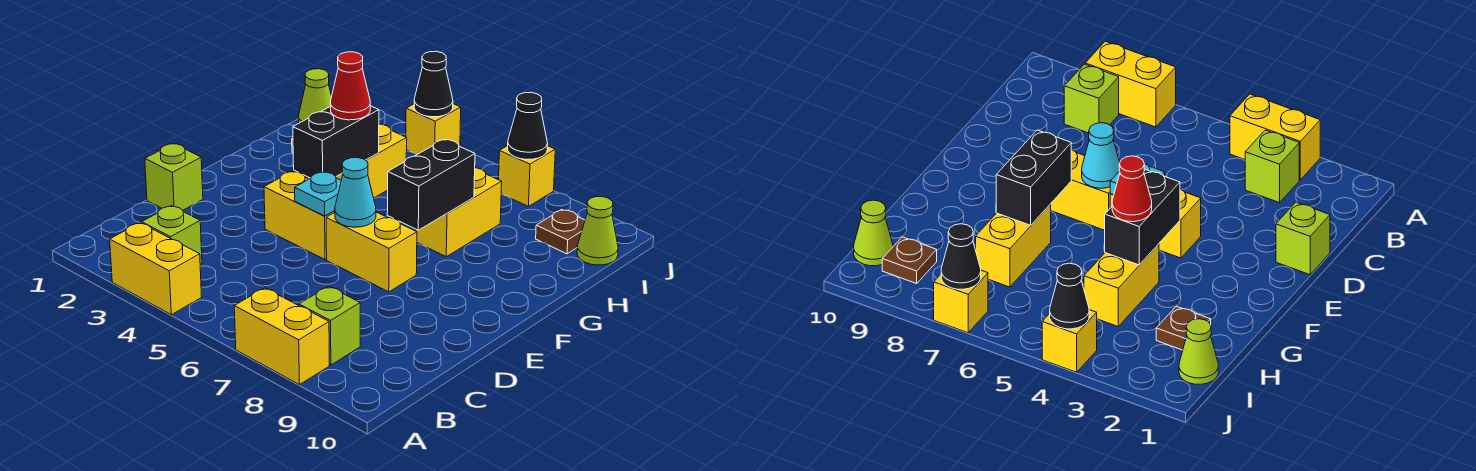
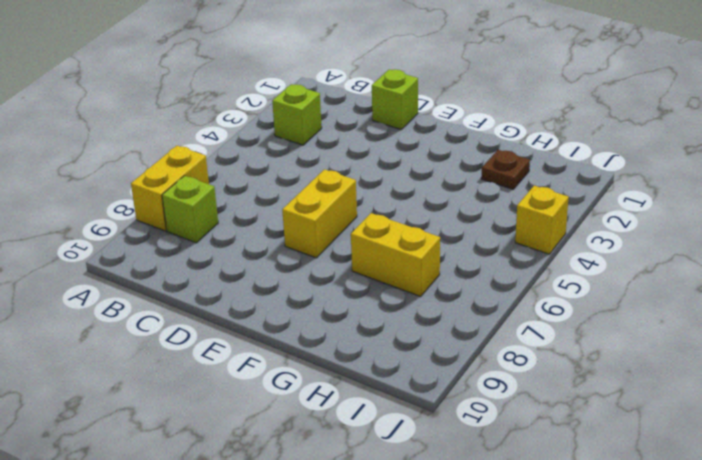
none -> yellow 1x2 brick [110,223,202,315]
none -> yellow 1x2 brick [264,171,335,260]
none -> yellow 1x2 brick [336,124,407,198]

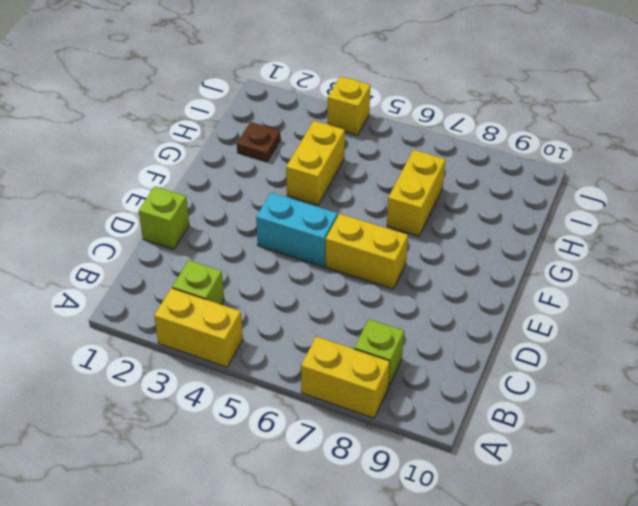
cyan 1x2 brick [256,193,338,267] -> yellow 1x2 brick [264,171,335,260]
none -> lime 1x1 cone [299,69,332,123]
none -> brown 1x1 plate [536,210,585,254]
none -> lime 1x1 cone [577,197,618,265]

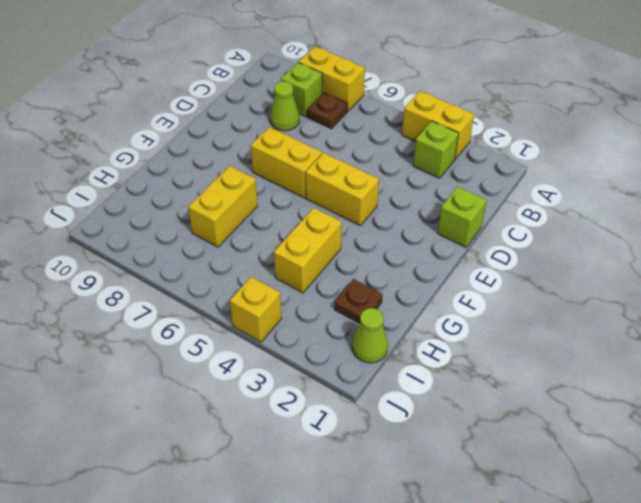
brown 1x1 plate [307,93,348,129] -> brown 1x1 plate moved to [536,210,585,254]
lime 1x1 cone [270,82,299,131] -> lime 1x1 cone moved to [577,197,618,265]
none -> yellow 1x1 brick [499,146,555,206]
none -> cyan 1x1 plate [295,172,341,216]
none -> cyan 1x1 cone [335,158,376,227]

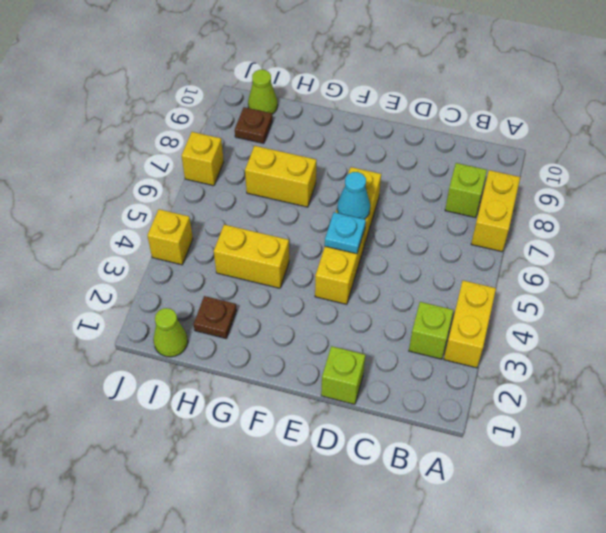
none -> black 1x2 brick [293,106,379,178]
none -> black 1x2 brick [387,140,475,230]
none -> black 1x1 cone [414,51,453,117]

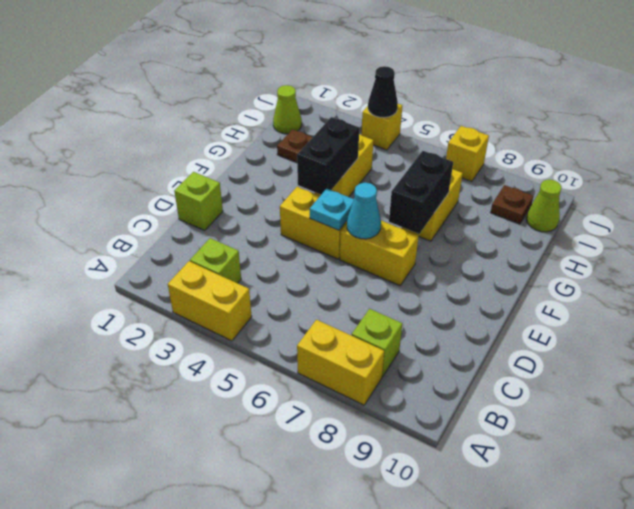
none -> black 1x1 cone [508,92,548,159]
none -> red 1x1 cone [330,52,370,120]

